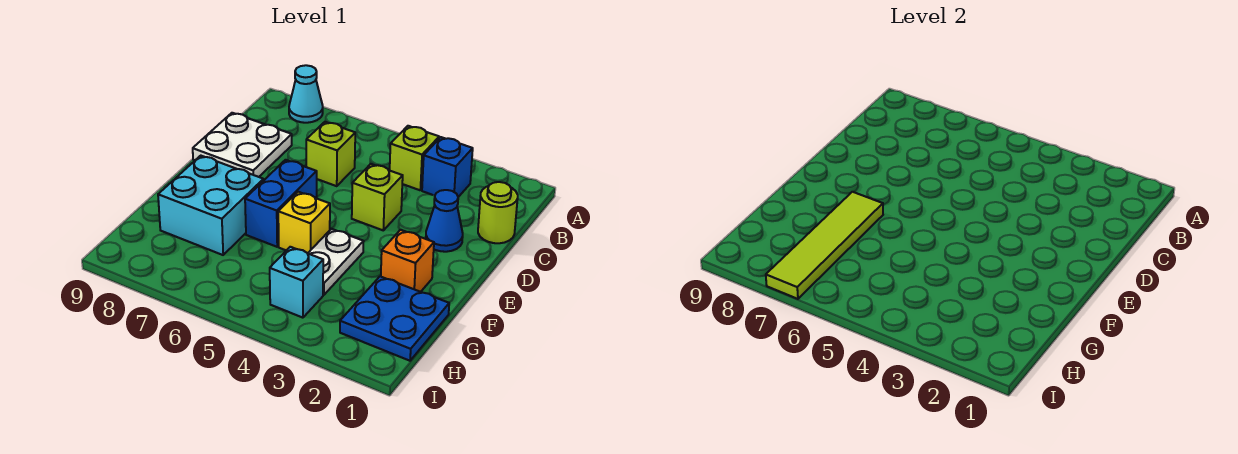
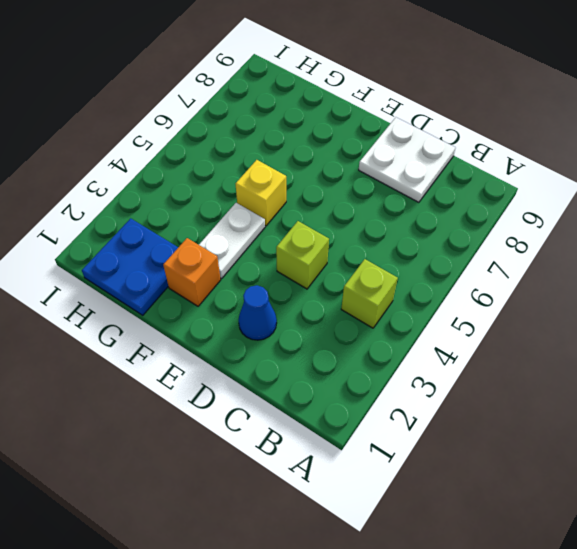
white 1x2 plate [199,203,265,278] -> white 1x2 plate turned to [308,229,364,295]
none -> cyan 1x1 cone [289,65,323,123]
none -> blue 1x1 brick [422,137,473,197]
none -> lime 1x1 round brick [478,182,518,243]

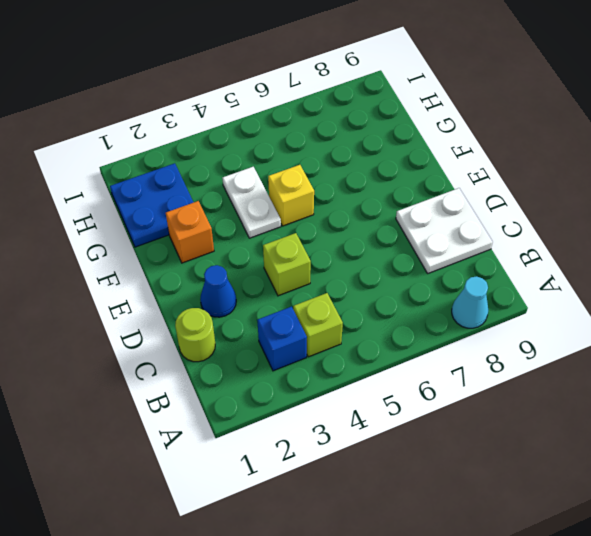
none -> lime 1x1 brick [306,122,355,186]
none -> blue 1x2 brick [245,160,317,247]
none -> cyan 2x2 brick [158,156,264,255]

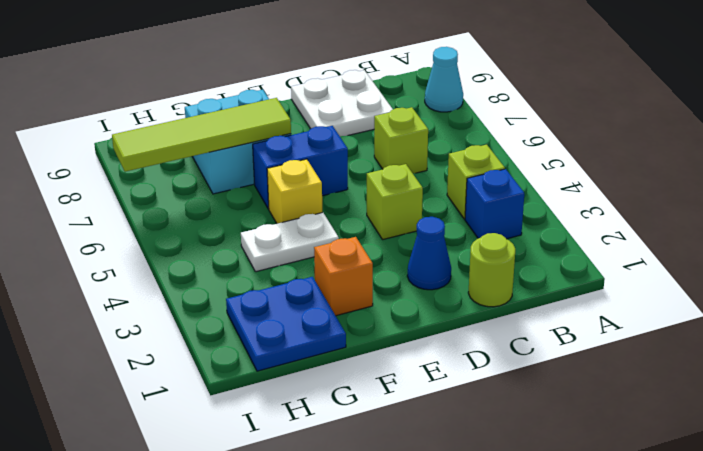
none -> cyan 1x1 brick [270,247,323,318]

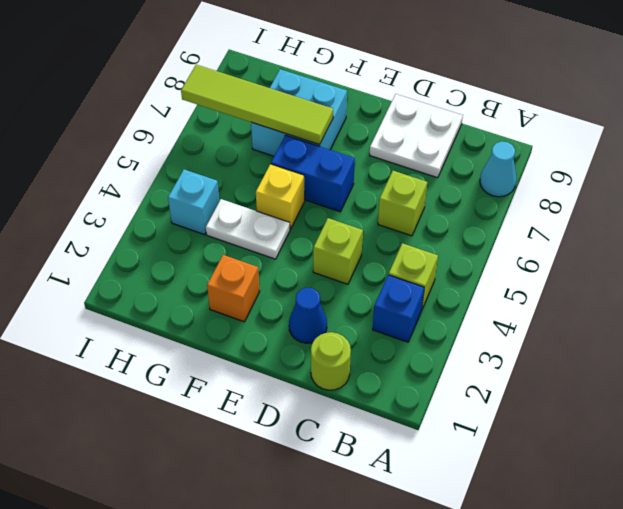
none -> blue 2x2 plate [340,276,449,361]

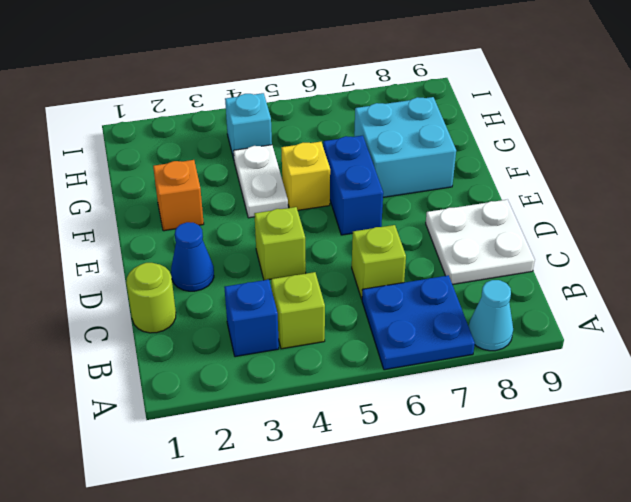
blue 2x2 plate [362,275,475,370] -> blue 2x2 plate moved to [340,276,449,361]
none -> lime 1x4 tile [766,192,883,299]

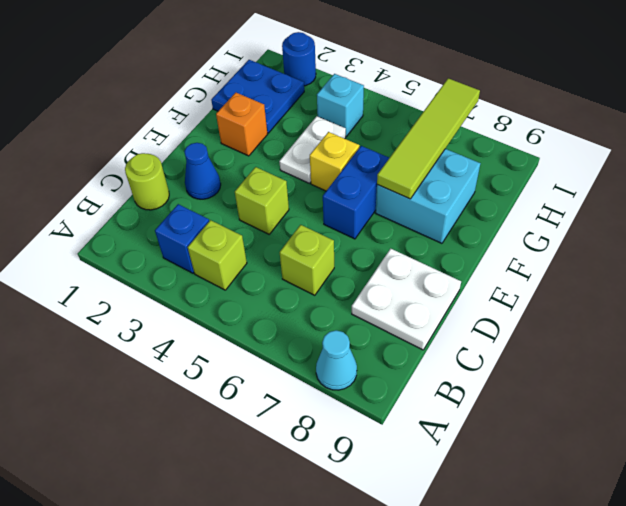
blue 1x1 round brick [282,32,316,86] -> none

